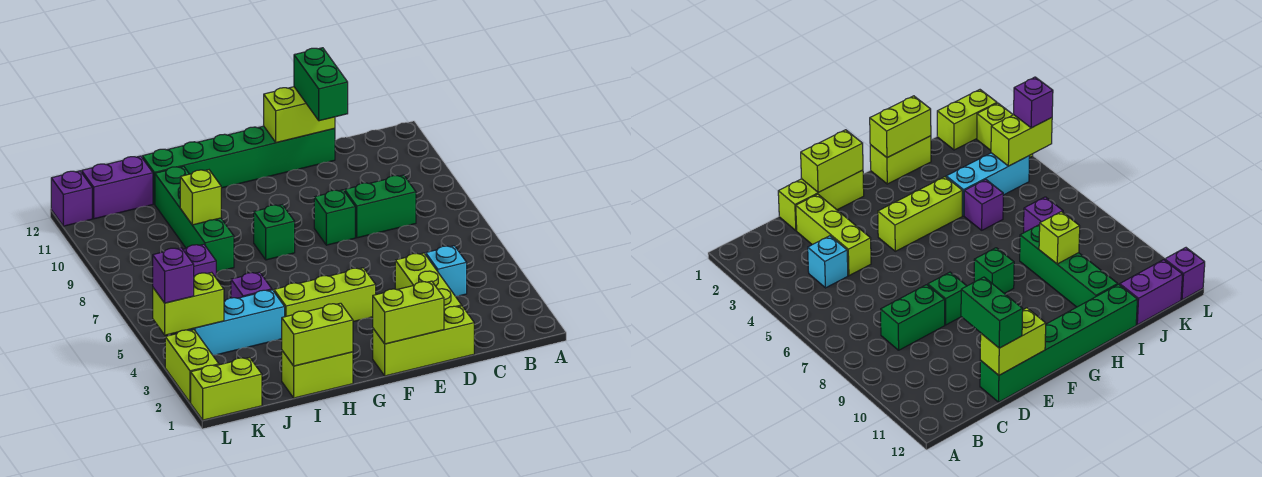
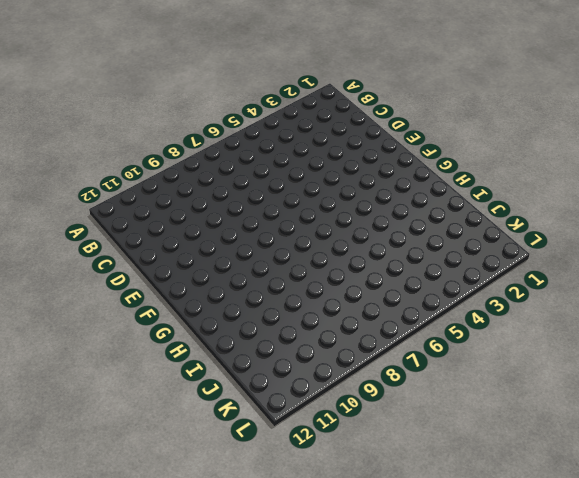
none -> cyan 1x1 brick [426,246,467,296]
none -> green 1x2 brick [345,175,416,238]
none -> lime 1x3 brick [373,306,474,376]

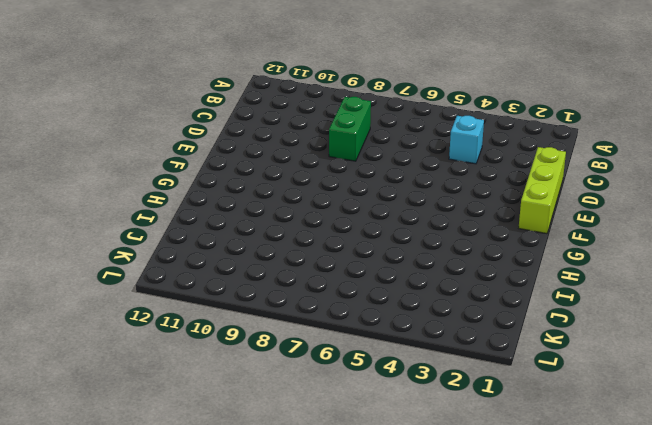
none -> lime 1x3 brick [395,253,462,310]
none -> green 1x6 brick [142,126,335,204]
none -> green 1x1 brick [314,190,355,245]

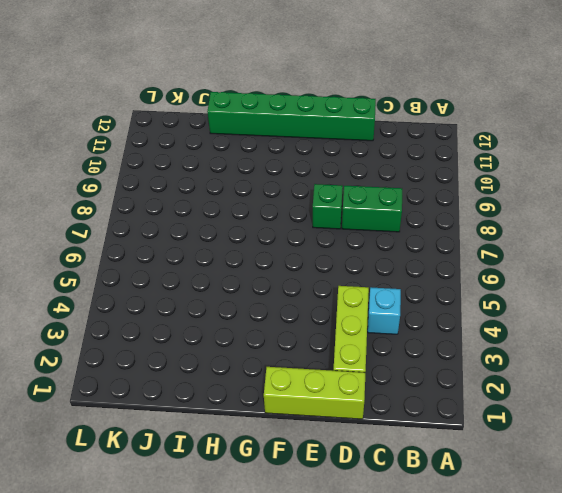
none -> lime 1x3 brick [274,268,376,322]
none -> green 1x1 brick [254,205,295,260]
none -> lime 1x2 brick [282,351,353,398]

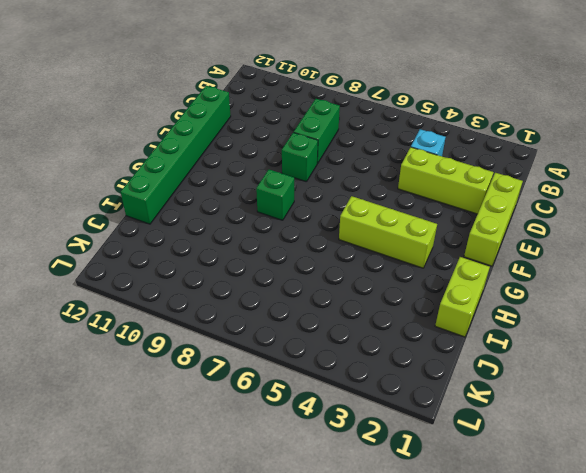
lime 1x3 brick [339,196,437,268] -> lime 1x3 brick turned to [274,268,376,322]
none -> cyan 1x3 brick [189,290,285,355]
none -> purple 1x1 brick [231,272,272,298]
none -> green 1x4 brick [155,166,234,272]

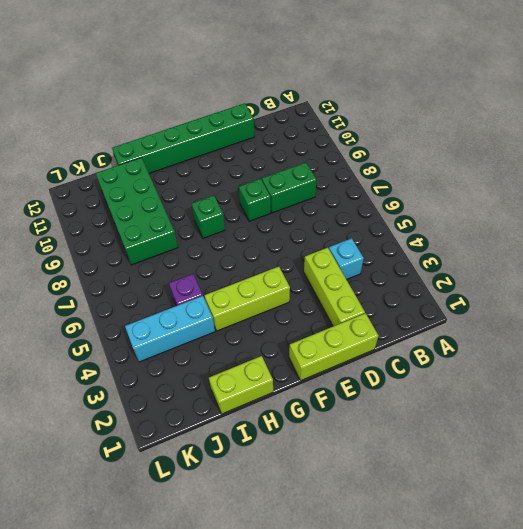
green 2x4 brick [96,158,178,265] -> green 1x4 brick [155,166,234,272]
none -> purple 1x1 brick [183,244,216,278]
none -> purple 1x2 brick [82,156,153,219]
none -> lime 1x2 brick [191,357,262,420]

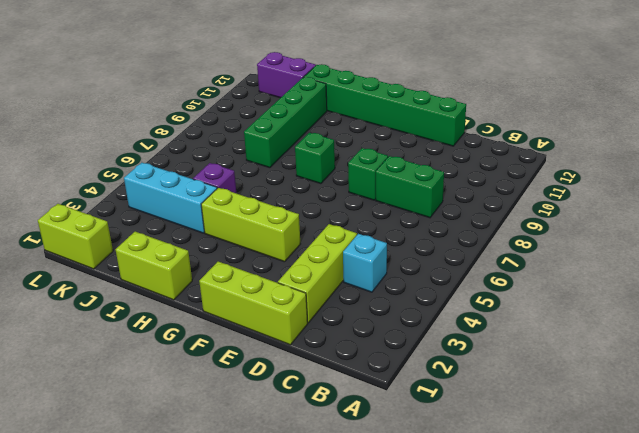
none -> purple 1x1 brick [183,244,216,278]
none -> lime 1x2 brick [165,330,219,403]
none -> purple 1x1 brick [51,171,92,226]

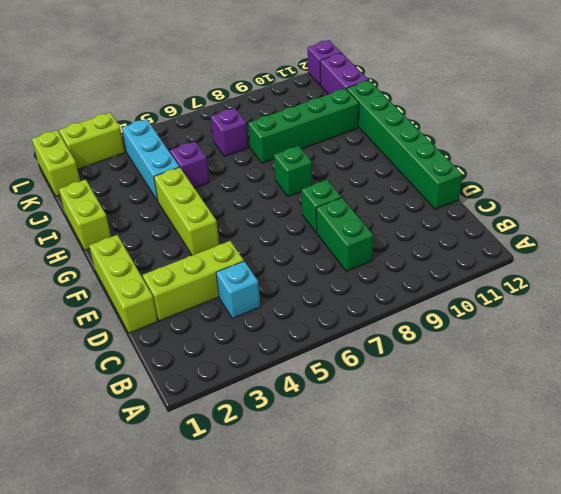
none -> lime 1x2 brick [264,87,335,143]
none -> lime 1x2 brick [373,281,444,344]
none -> lime 1x2 brick [282,303,353,366]

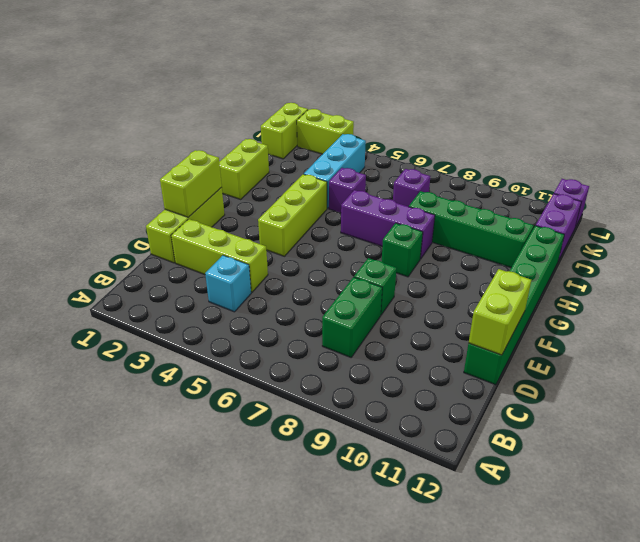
purple 1x3 brick [341,190,435,259] -> none
none -> lime 1x2 brick [282,303,353,366]
none -> lime 1x1 brick [180,170,221,225]
none -> lime 1x2 brick [153,272,224,335]

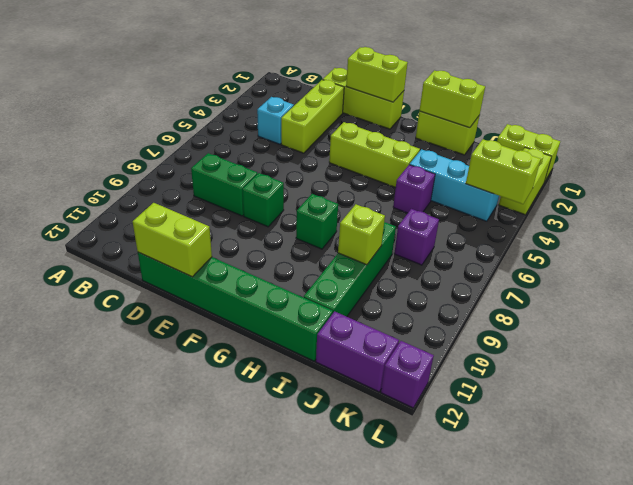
none -> green 1x2 brick [294,48,348,121]
none -> purple 1x1 brick [153,248,194,303]

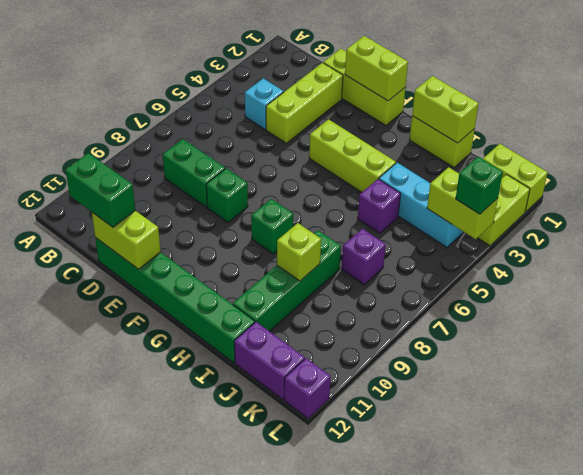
green 1x2 brick [66,153,135,227] -> green 1x2 brick turned to [294,48,348,121]
green 1x1 brick [456,157,503,214] -> purple 1x1 brick [153,248,194,303]

